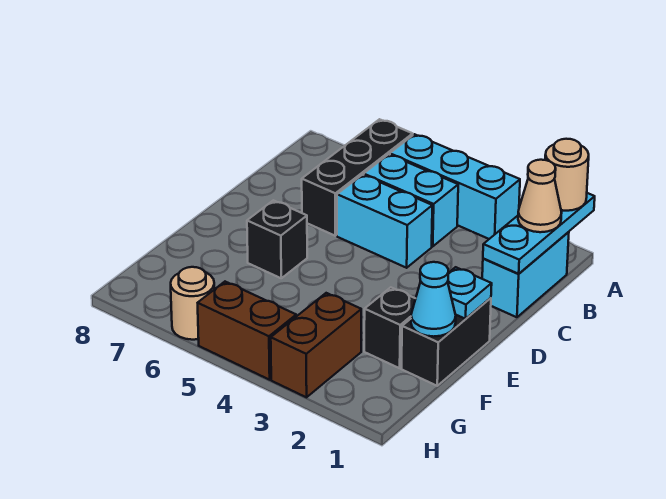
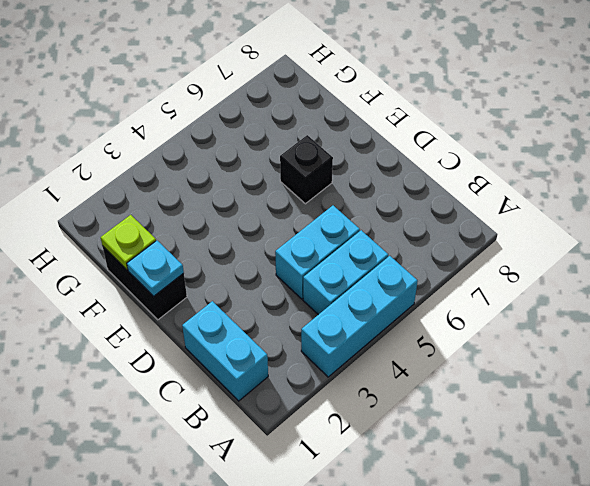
lime 1x1 plate [101,215,156,270] -> cyan 1x1 cone [411,262,456,337]
none -> black 1x3 brick [302,119,413,236]
none -> black 1x1 brick [364,287,416,368]
none -> brown 1x2 brick [271,293,361,397]

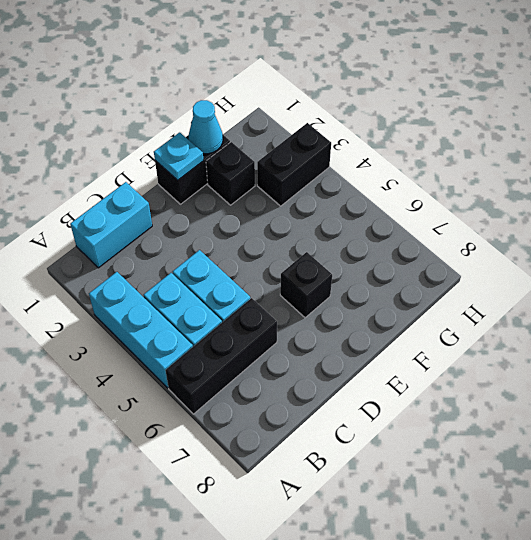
black 1x2 brick [257,123,331,206] -> brown 1x2 brick [271,293,361,397]
none -> brown 1x2 brick [198,282,296,380]
none -> tan 1x1 round brick [171,267,214,340]
none -> cyan 1x3 plate [483,193,595,274]

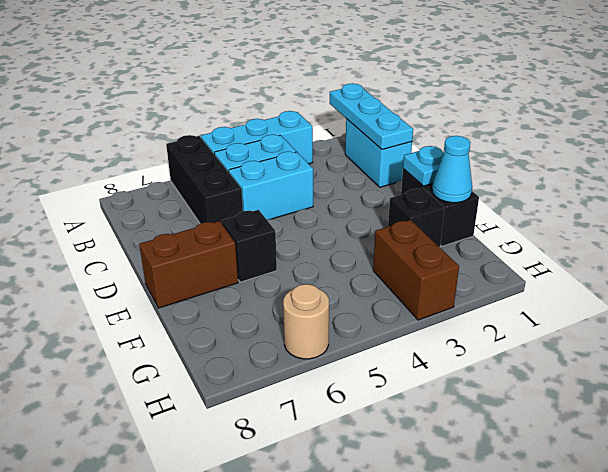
brown 1x2 brick [139,221,238,308] -> brown 1x2 brick moved to [198,282,296,380]
none -> tan 1x1 round brick [545,139,589,211]
none -> tan 1x1 cone [518,160,562,232]

